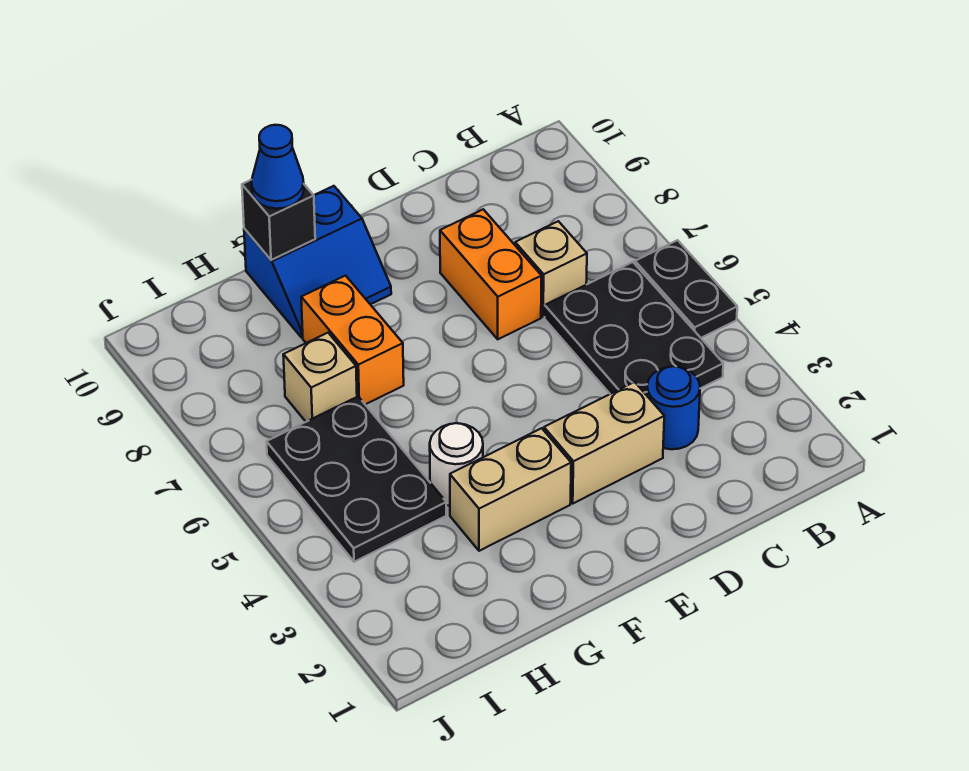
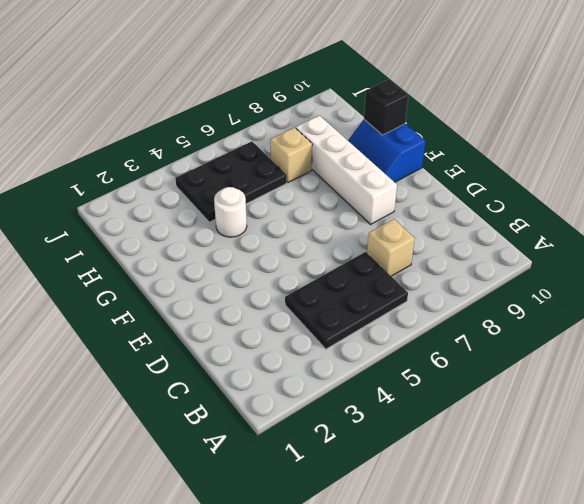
white 1x4 brick [296,116,397,224] -> orange 1x2 brick [301,276,404,404]
none -> black 1x2 plate [635,240,737,338]
none -> blue 1x1 round brick [647,366,700,449]
none -> tan 1x2 brick [544,382,664,503]

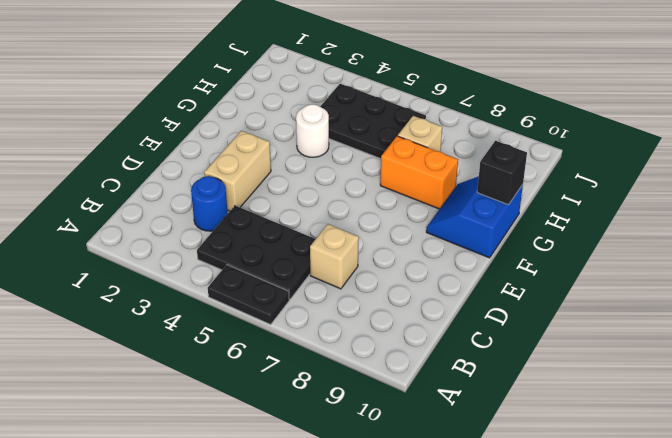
none -> orange 1x2 brick [440,209,541,339]
none -> tan 1x2 brick [450,428,571,551]
none -> blue 1x1 cone [251,125,304,209]

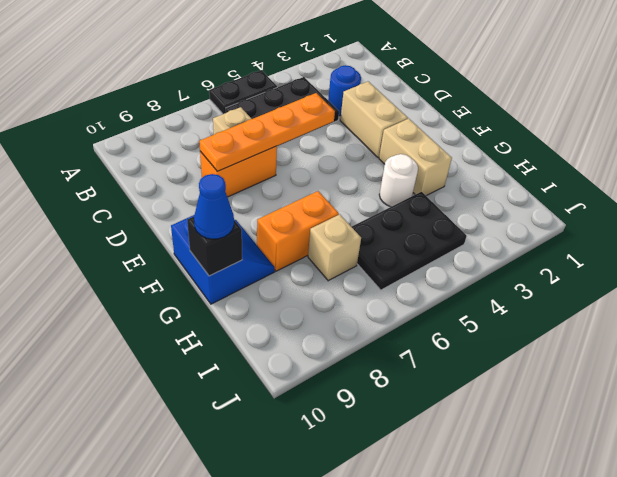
orange 1x4 plate [199,93,335,171] -> none

